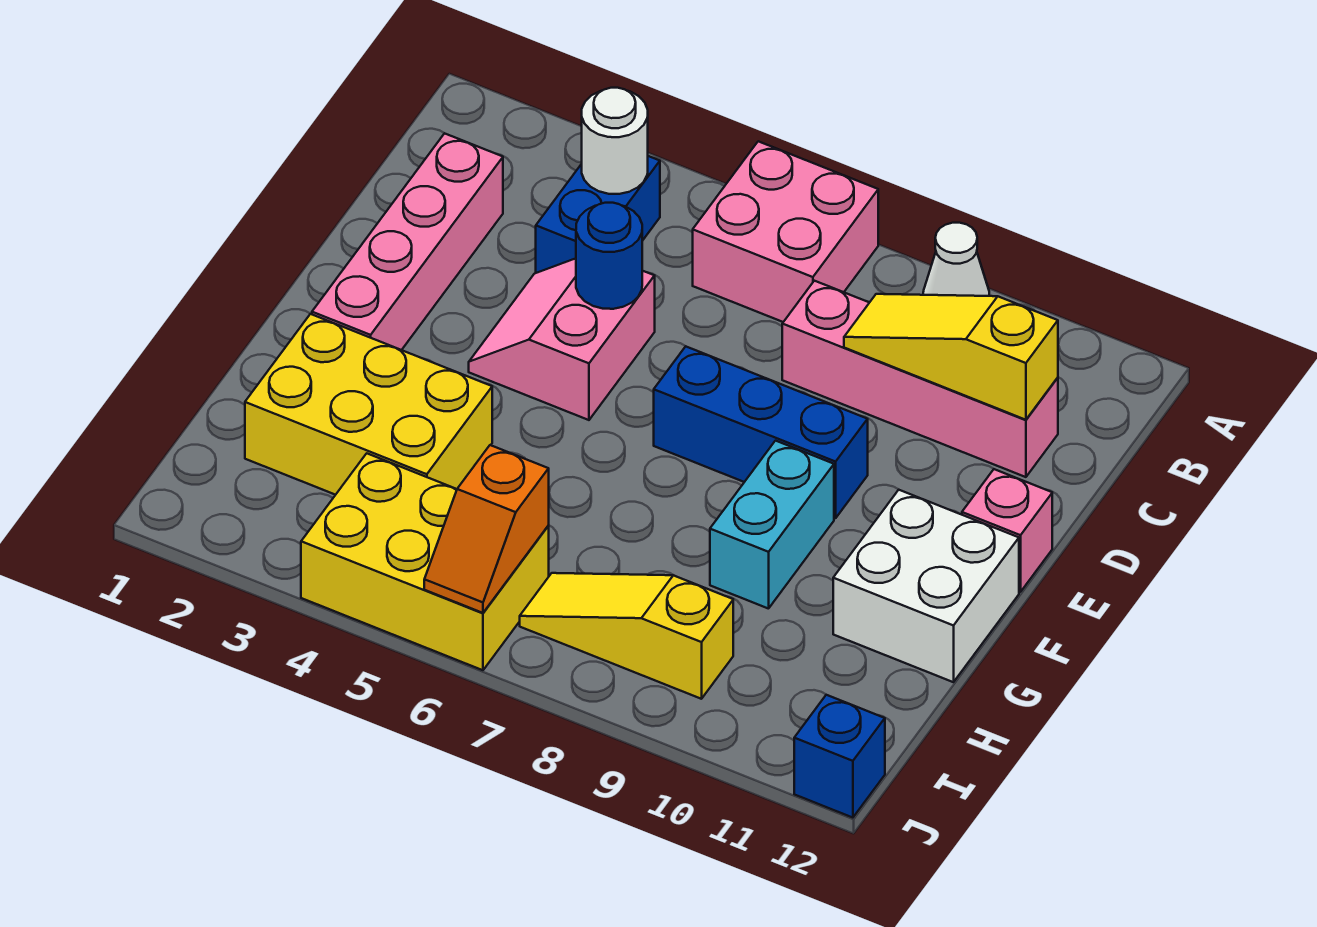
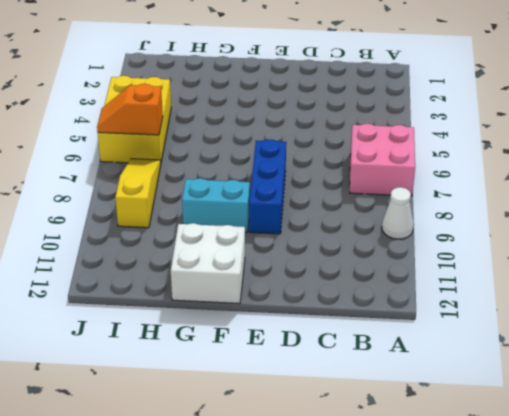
none -> blue 1x2 brick [536,156,660,273]
none -> pink 1x4 brick [312,133,503,350]
none -> pink 1x4 brick [782,281,1058,477]

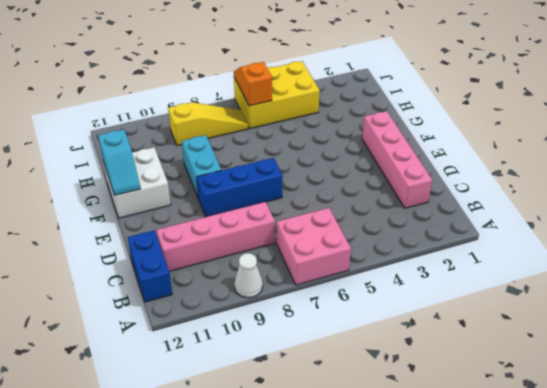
blue 1x2 brick [128,230,172,302] -> blue 1x2 brick moved to [536,156,660,273]
cyan 1x2 slope [98,130,141,195] -> none
none -> pink 2x2 slope [469,258,655,420]
none -> pink 1x1 brick [962,469,1052,592]
none -> yellow 2x3 brick [245,314,492,495]

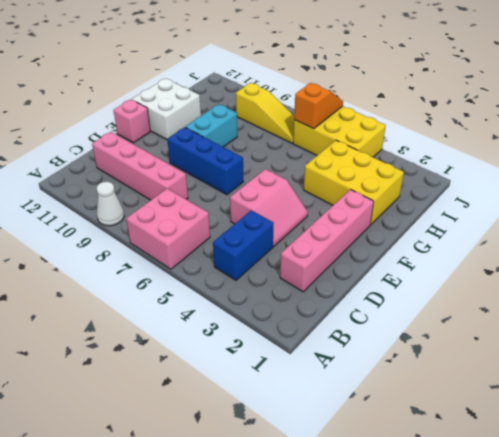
none -> blue 1x1 brick [794,695,885,818]
none -> white 1x1 round brick [582,88,648,194]
none -> yellow 1x3 slope [844,294,1058,420]

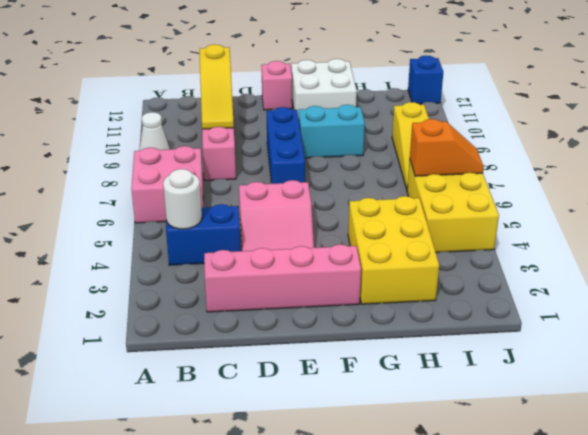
none -> blue 1x1 round brick [576,203,642,309]

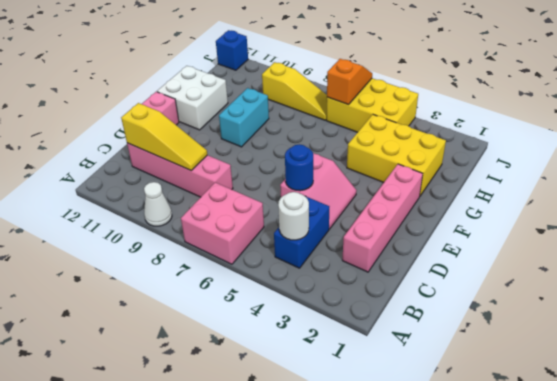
none -> blue 1x3 brick [654,346,868,518]

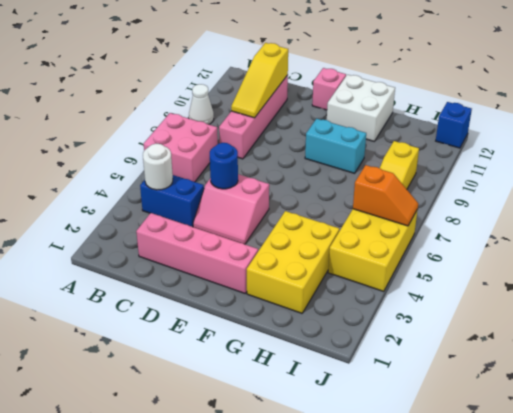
none -> blue 1x3 brick [654,346,868,518]

